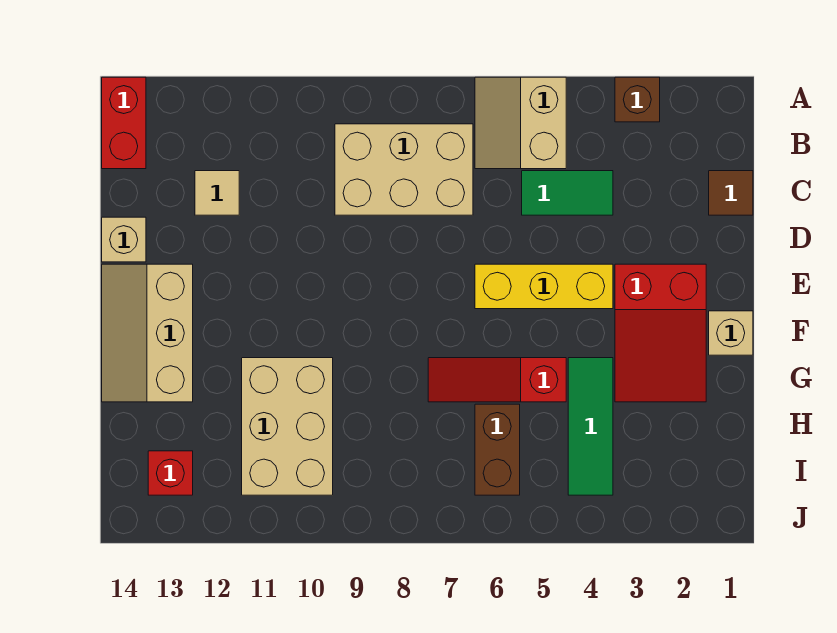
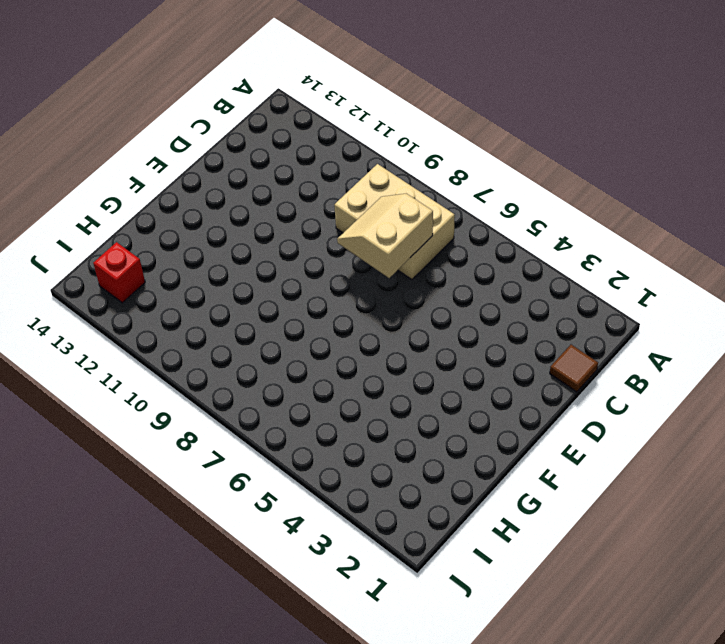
tan 2x2 slope [337,193,433,278] -> tan 2x2 slope moved to [475,77,566,169]
none -> brown 1x1 brick [615,77,660,122]
none -> red 1x2 brick [102,77,146,169]
none -> green 1x2 tile [522,171,613,215]

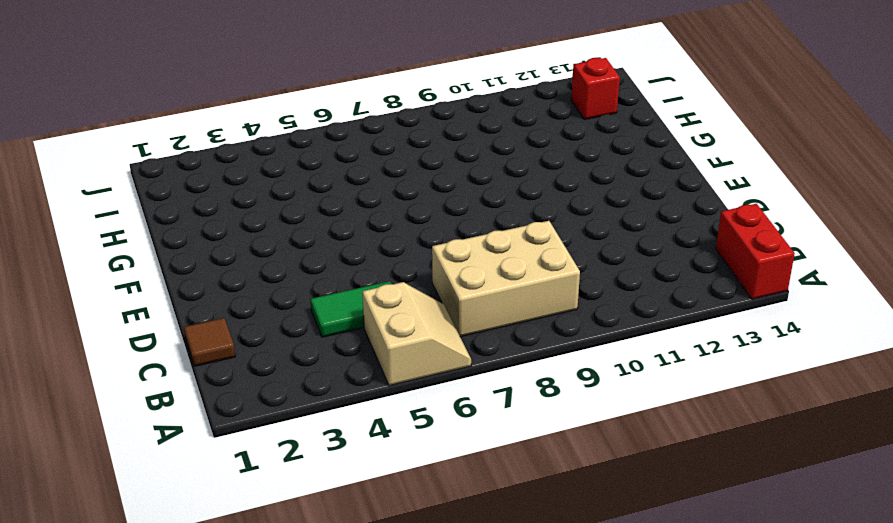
none -> brown 1x1 brick [615,77,660,122]
none -> tan 1x1 tile [195,171,239,215]
none -> tan 1x1 brick [102,217,146,262]

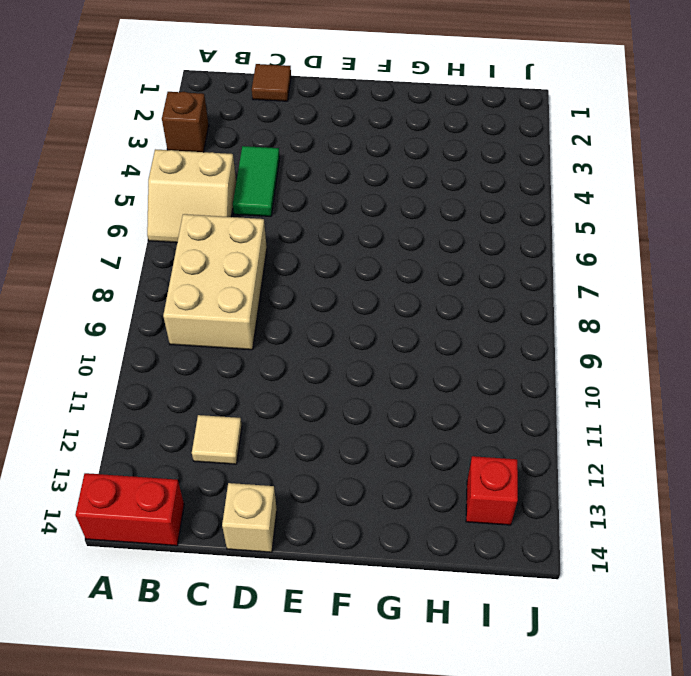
none -> red 2x3 slope [615,264,706,402]
none -> yellow 1x3 brick [475,264,613,309]
none -> tan 2x3 slope [102,264,193,402]

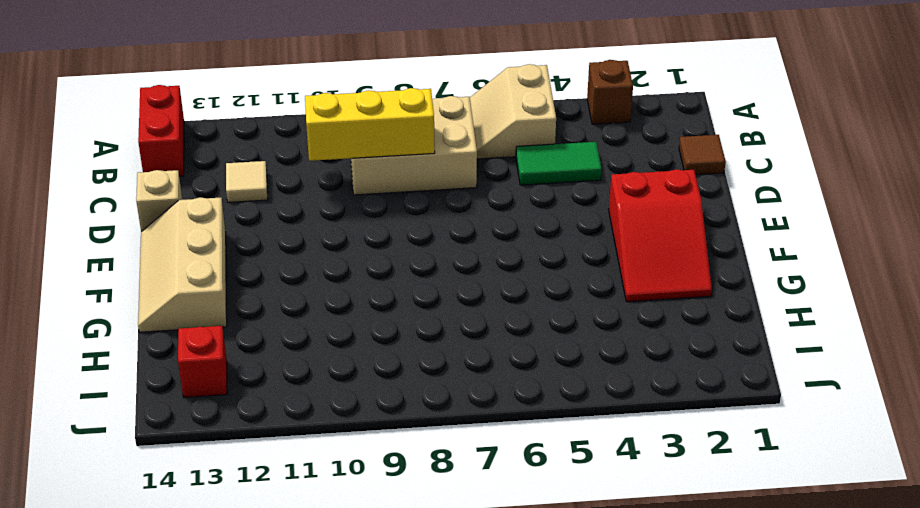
yellow 1x3 brick [305,88,435,161] -> yellow 1x3 brick moved to [475,264,613,309]
none -> tan 1x1 brick [709,311,753,355]
none -> green 1x3 tile [568,358,613,495]
none -> red 1x3 slope [428,358,566,402]

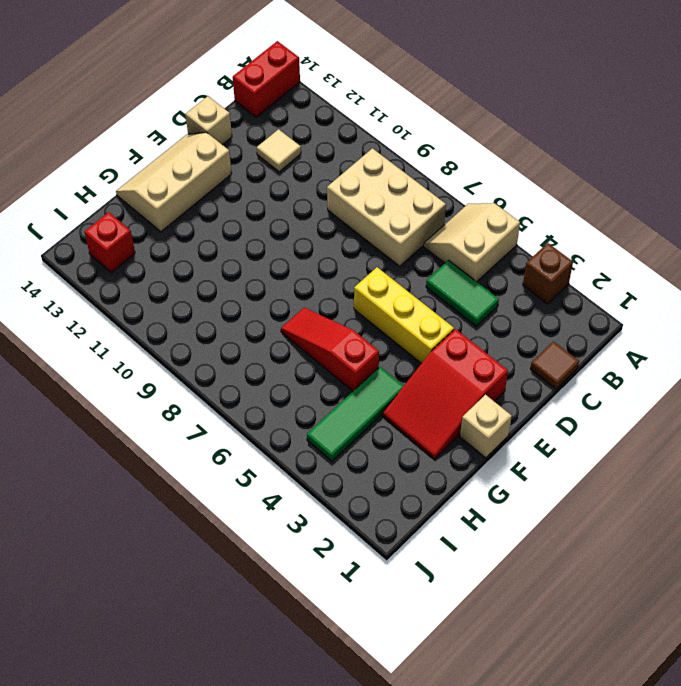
none -> tan 2x3 brick [242,358,333,495]
none -> brown 1x2 brick [475,404,520,495]

